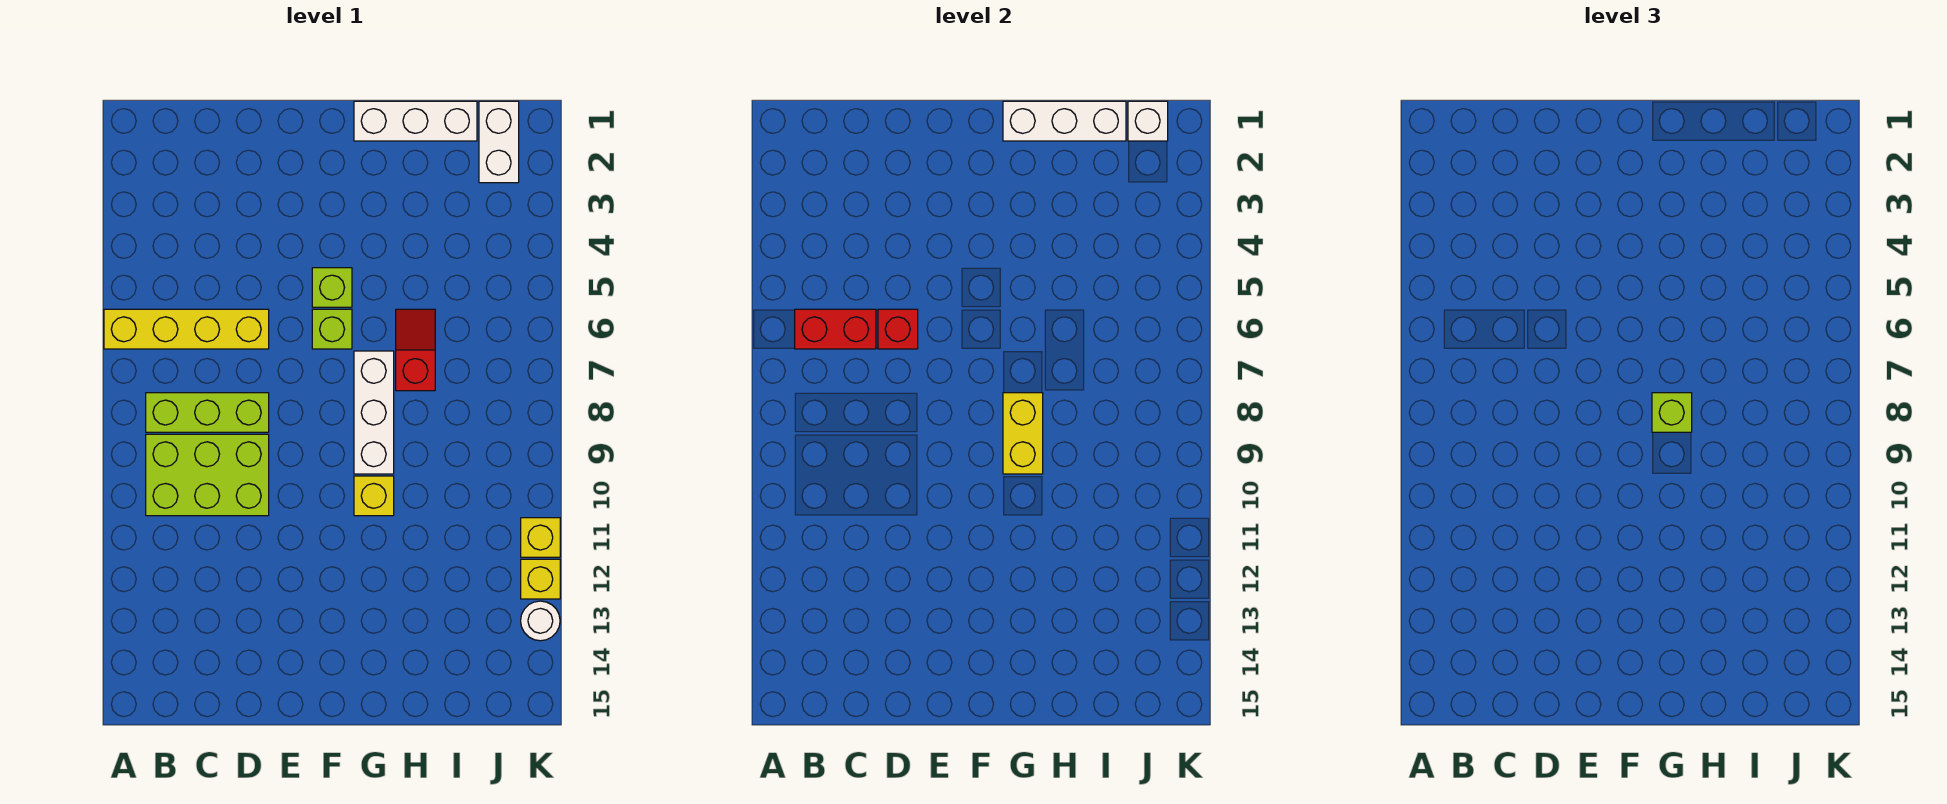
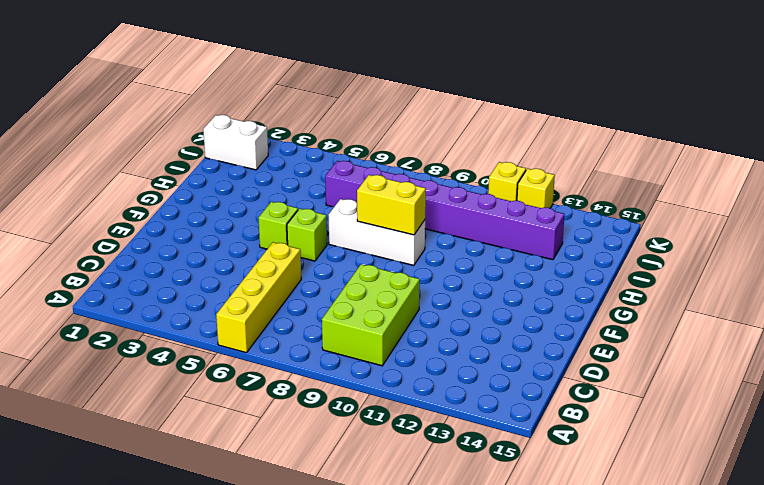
purple 1x8 brick [325,161,565,260] -> none
none -> lime 1x3 brick [146,393,269,432]
none -> white 1x3 brick [354,101,477,141]
none -> yellow 1x1 brick [354,476,394,516]

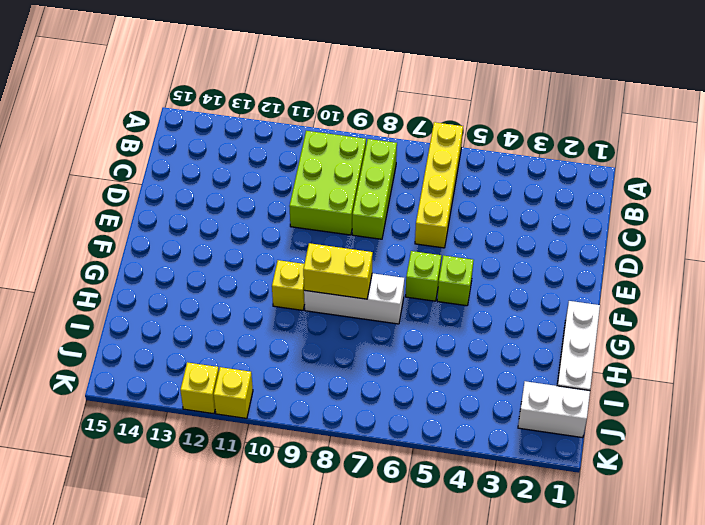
none -> red 1x2 slope [396,309,435,391]
none -> white 1x1 round brick [521,601,560,641]
none -> red 1x2 brick [795,309,876,349]

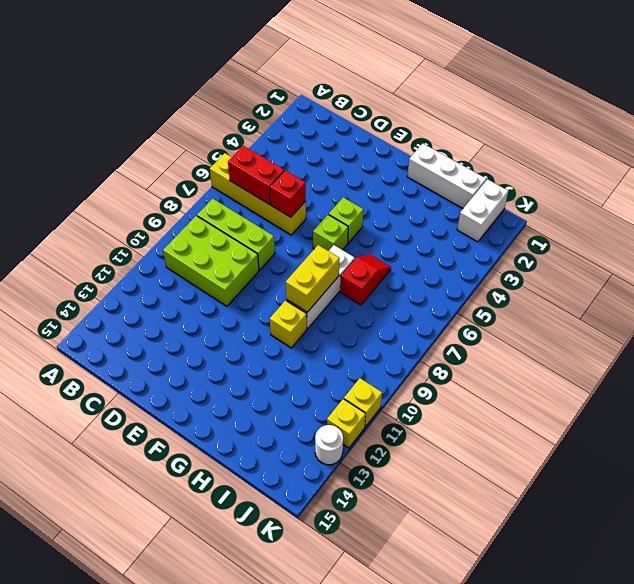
none -> white 1x3 brick [1003,101,1126,141]
none -> white 1x1 brick [1128,101,1168,141]
none -> lime 1x1 brick [1652,393,1692,432]

